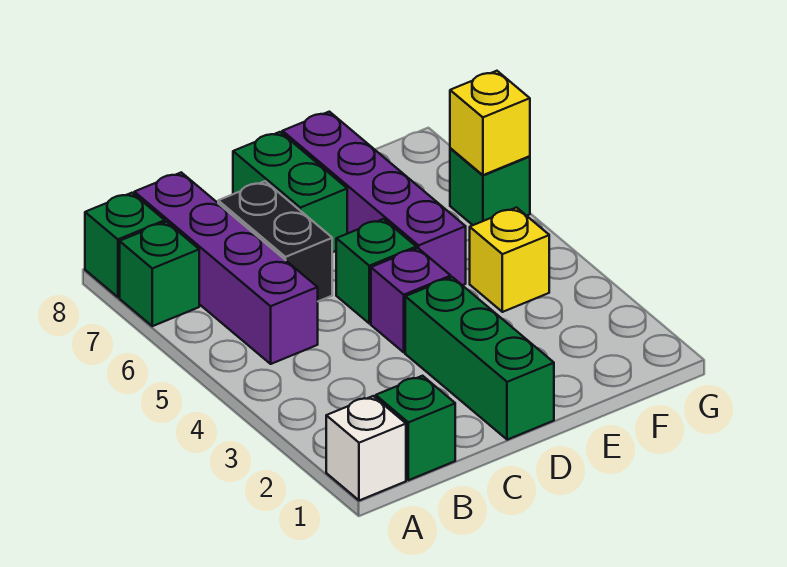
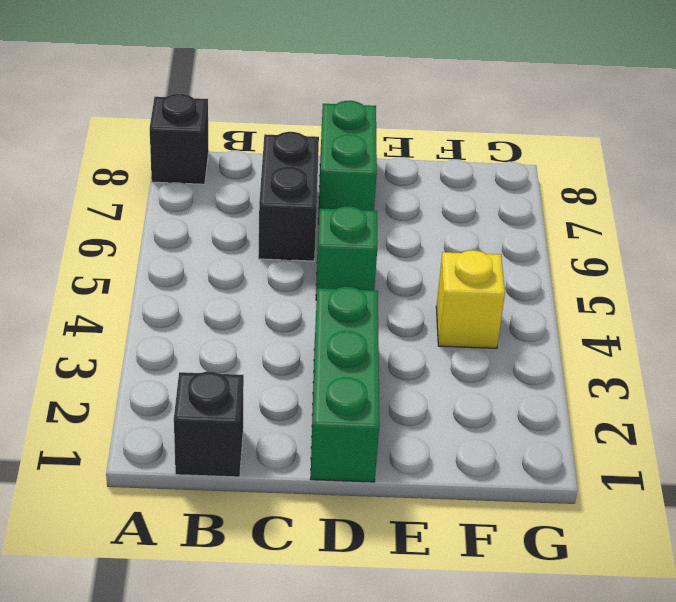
black 1x1 brick [150,94,209,184] -> green 1x1 brick [85,193,165,297]
black 1x1 brick [174,372,244,477] -> green 1x1 brick [376,376,455,480]
none -> white 1x1 brick [326,396,406,501]
none -> green 1x1 brick [120,222,199,326]
none -> purple 1x4 brick [134,172,318,364]

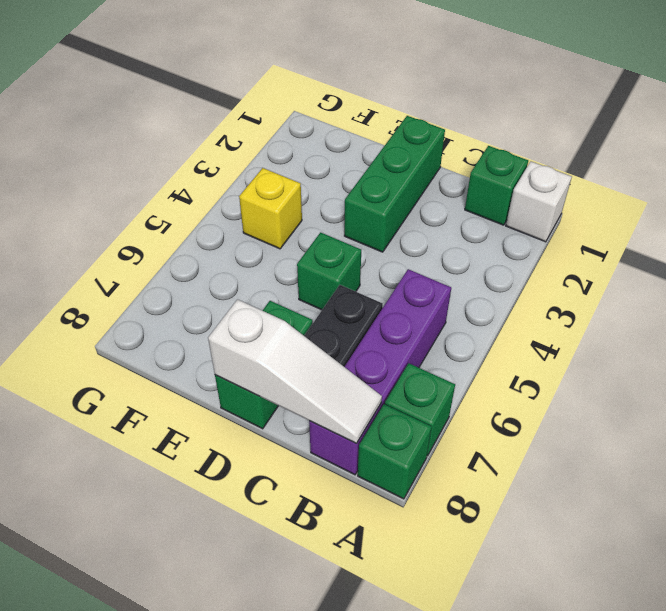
white 1x3 slope [208,299,382,444] -> none
none -> purple 1x1 brick [371,248,451,352]
none -> purple 1x4 brick [282,112,466,285]
none -> green 1x1 brick [450,148,530,225]

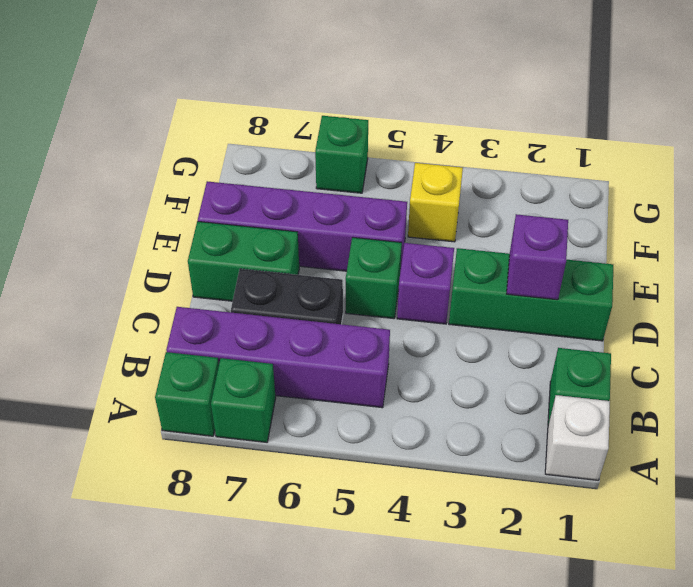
purple 1x1 brick [507,214,568,300] -> none
none -> yellow 1x1 brick [450,71,530,175]

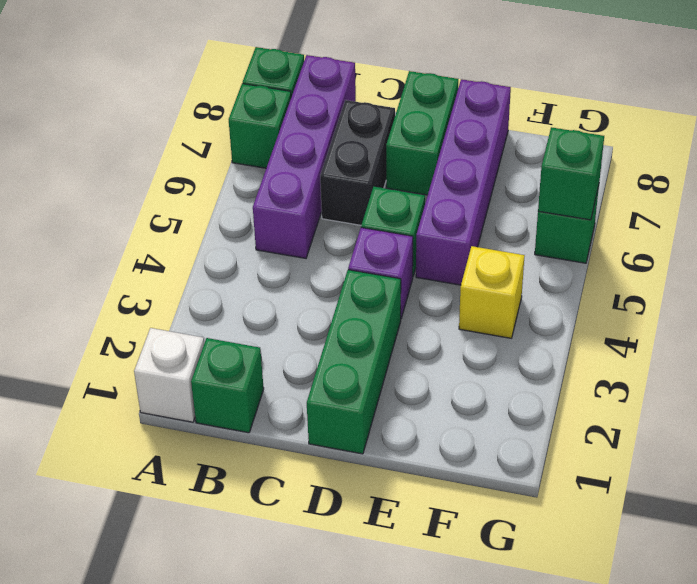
green 1x1 brick [538,127,604,220] -> yellow 1x1 brick [450,71,530,175]

